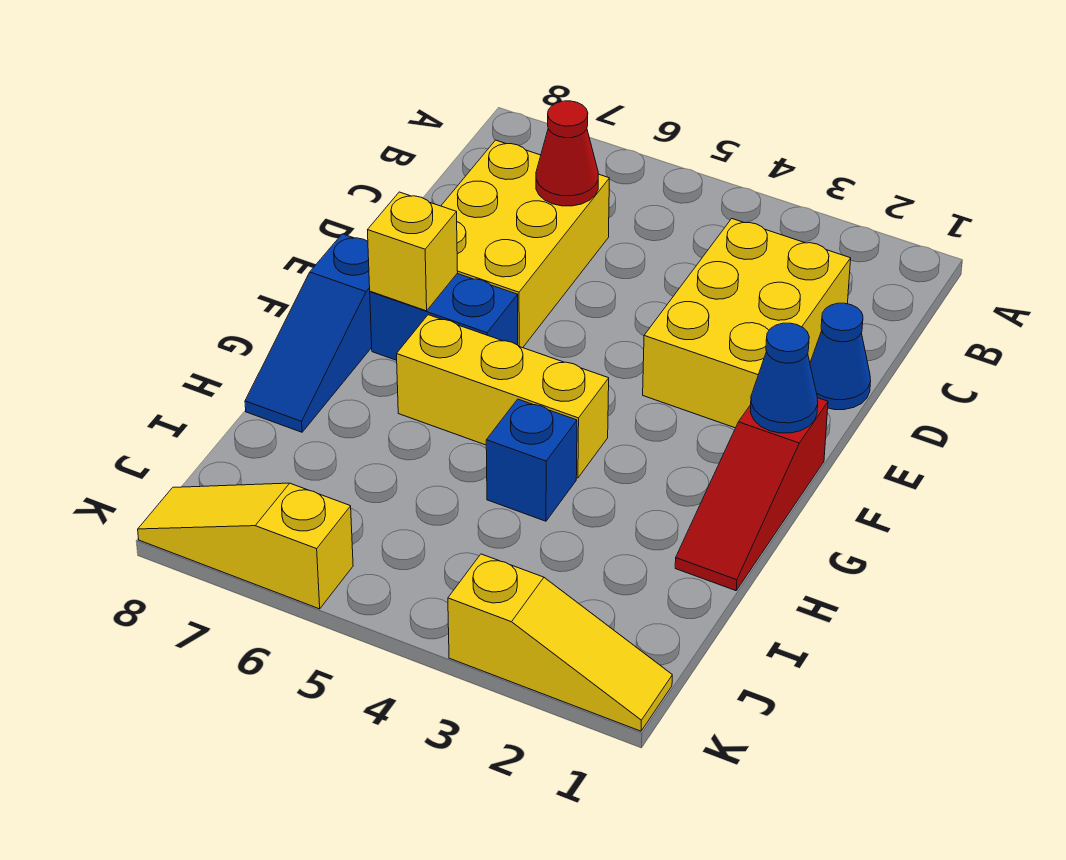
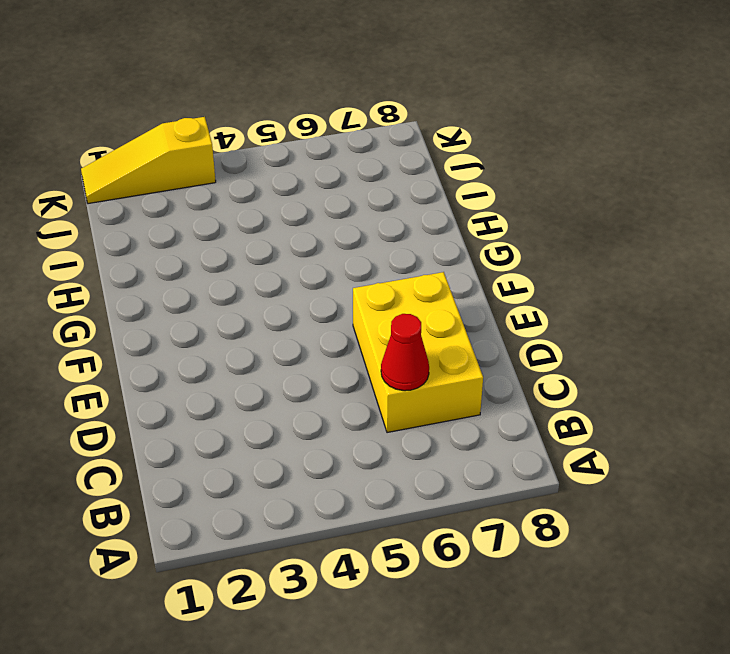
none -> yellow 2x3 brick [643,219,851,428]
none -> blue 1x1 cone [810,303,871,410]
none -> red 1x3 slope [675,398,828,591]

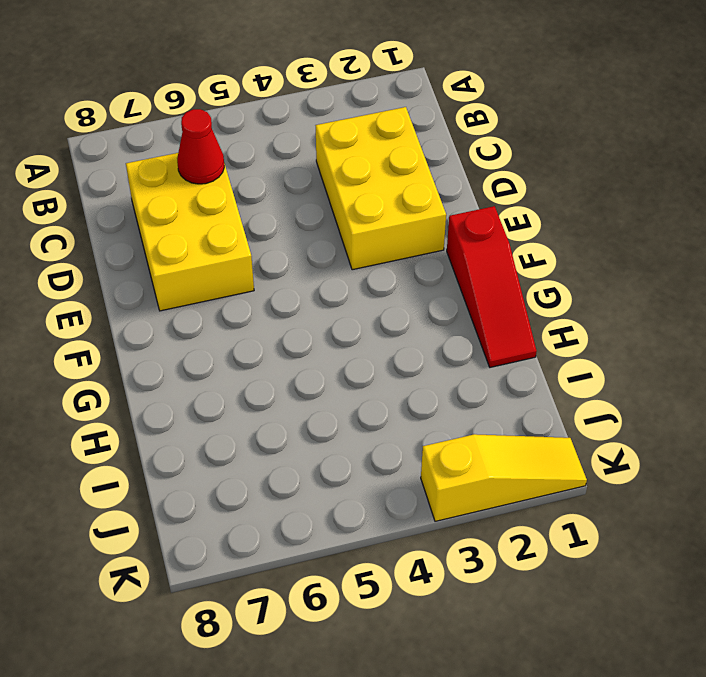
none -> blue 1x1 cone [810,303,871,410]
none -> blue 1x2 brick [370,274,518,360]
none -> blue 1x3 slope [245,234,372,432]

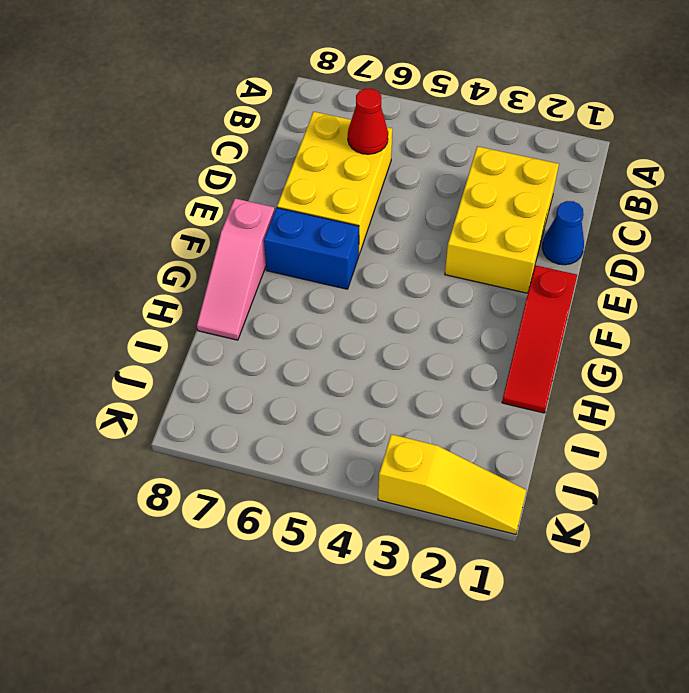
pink 1x3 slope [197,198,275,340] -> blue 1x3 slope [245,234,372,432]
none -> yellow 1x3 brick [397,315,609,478]
none -> blue 1x1 brick [486,399,577,521]
none -> yellow 1x3 slope [138,483,353,609]

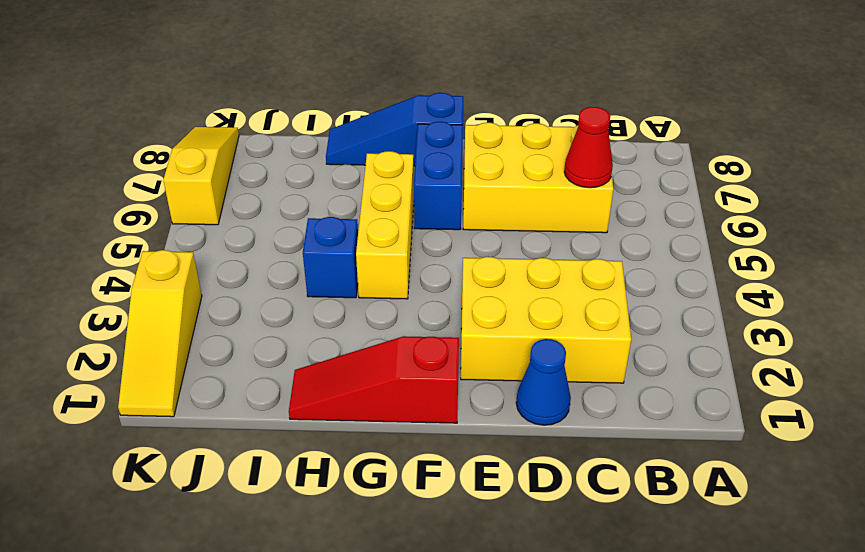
none -> blue 1x1 cone [751,323,818,433]
none -> yellow 1x1 brick [368,192,458,311]

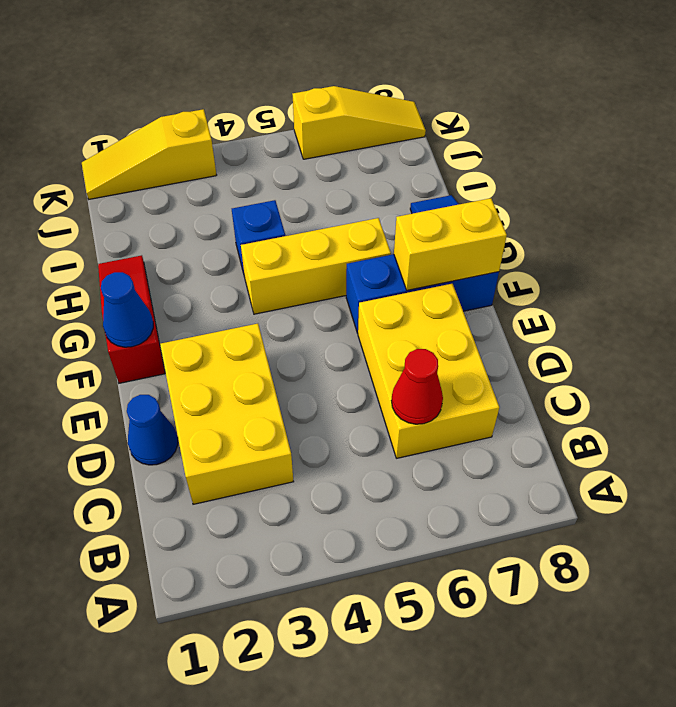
yellow 1x2 brick [394,198,507,290] -> yellow 1x1 brick [368,192,458,311]

